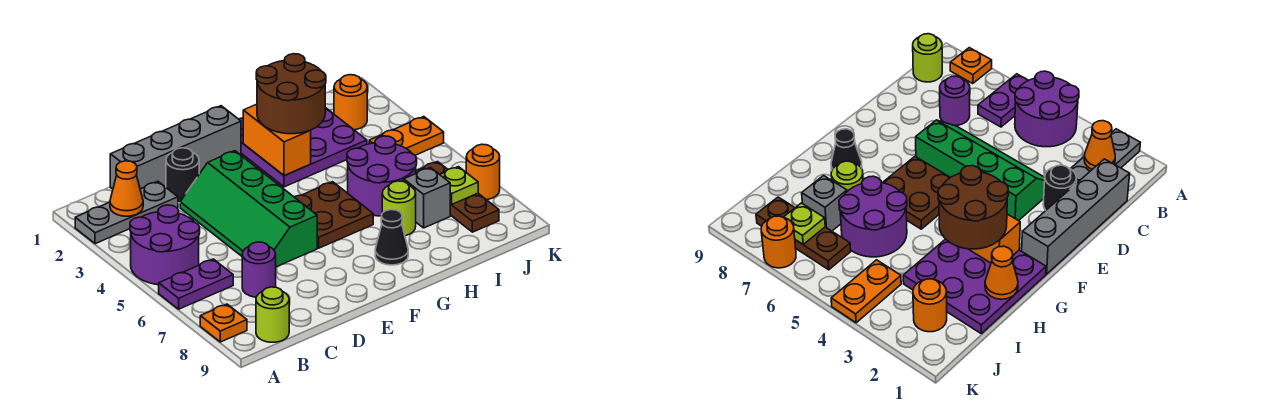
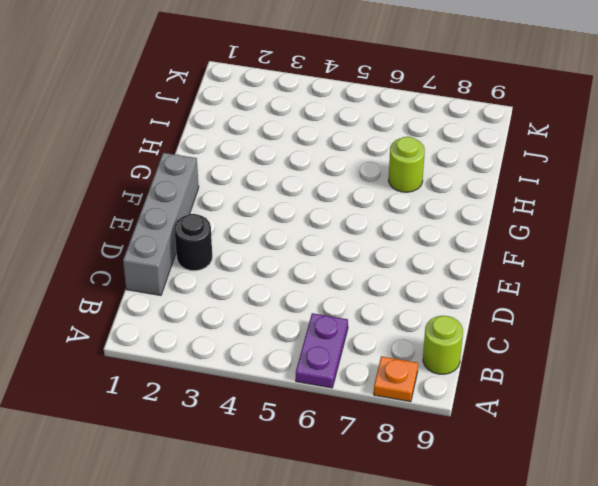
none -> grey 1x3 plate [75,181,178,244]
none -> purple 2x2 round brick [130,205,200,285]
none -> purple 1x1 round brick [242,242,276,297]

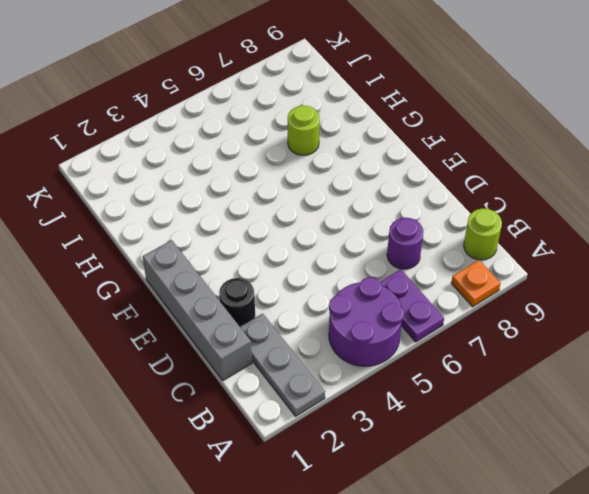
none -> green 2x4 slope [180,151,317,267]
none -> brown 2x2 plate [295,182,373,248]
none -> purple 3x3 plate [239,108,367,187]

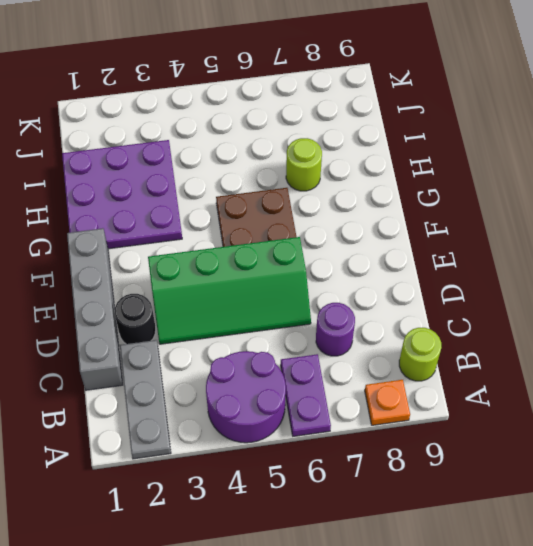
none -> black 1x1 cone [375,210,408,265]
none -> purple 2x2 round brick [347,136,417,216]
none -> grey 1x1 brick [404,167,450,228]

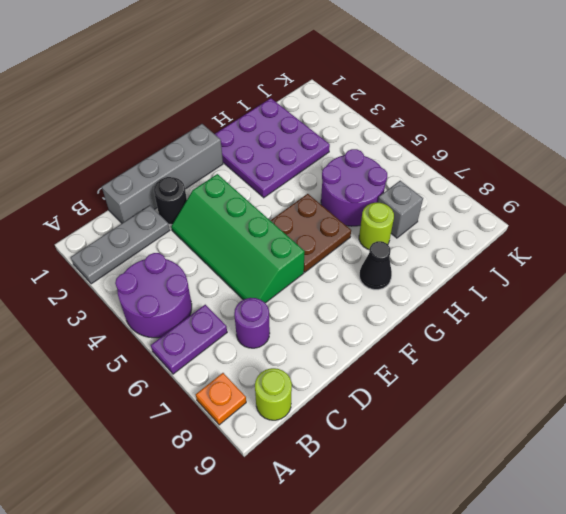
none -> orange 1x1 round brick [334,75,367,130]
none -> orange 1x2 plate [369,117,444,155]
none -> brown 1x3 plate [416,162,499,232]

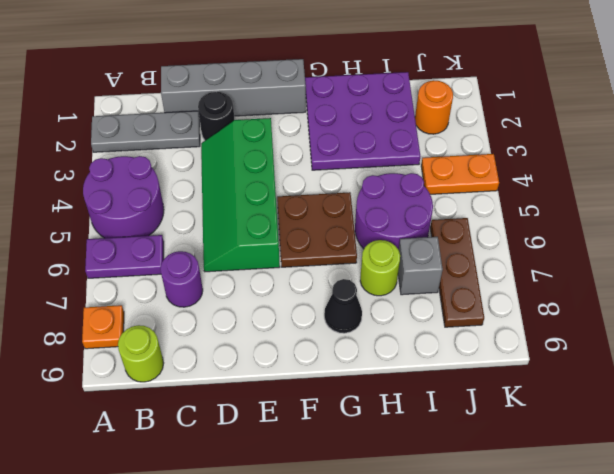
none -> orange 1x1 round brick [466,144,500,200]
none -> orange 1x1 cone [110,161,143,216]
none -> orange 1x2 brick [243,104,311,176]

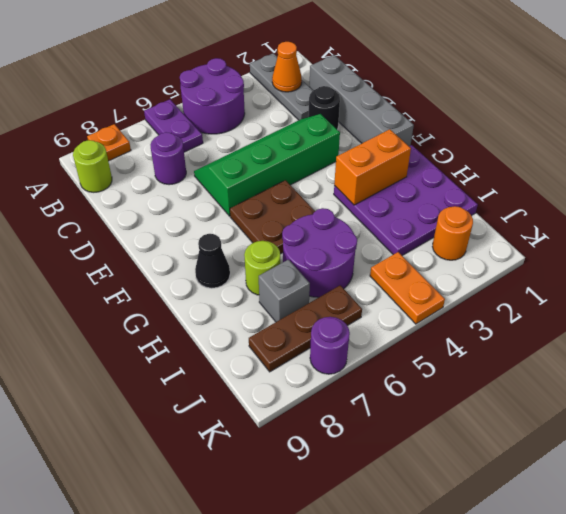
purple 1x1 round brick [310,317,350,374] -> orange 1x1 round brick [466,144,500,200]
none -> orange 1x1 cone [985,246,1018,299]
none -> lime 1x1 plate [440,167,478,205]
none -> brown 2x2 round brick [256,54,326,134]

